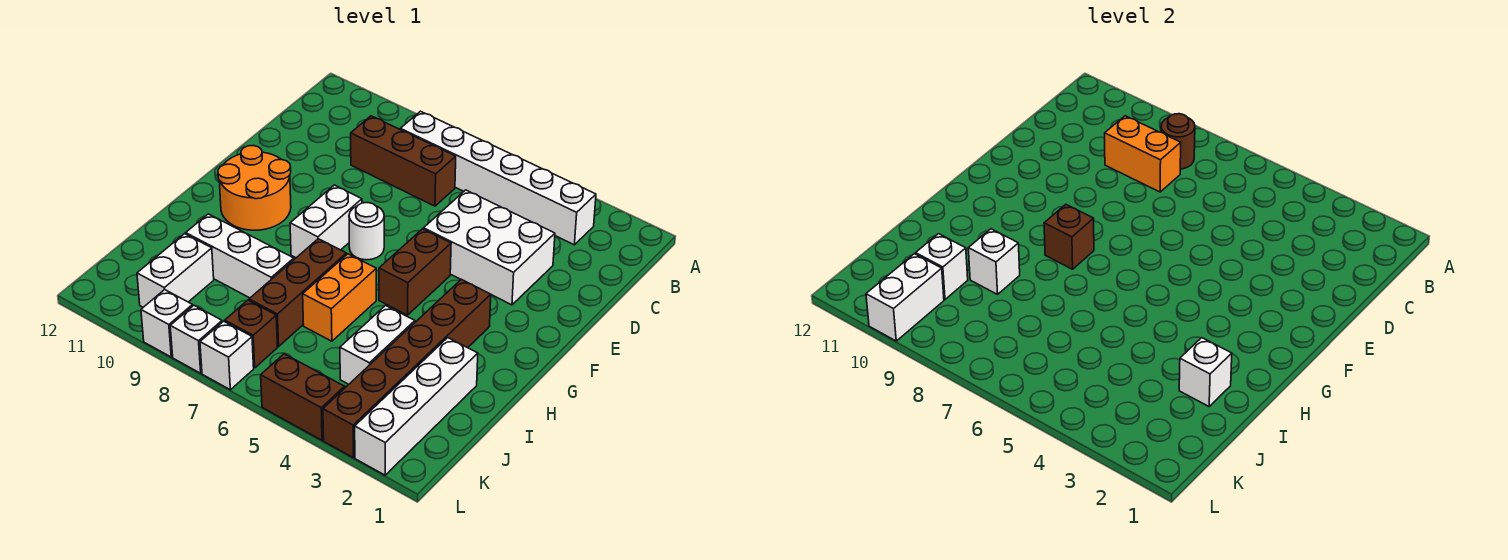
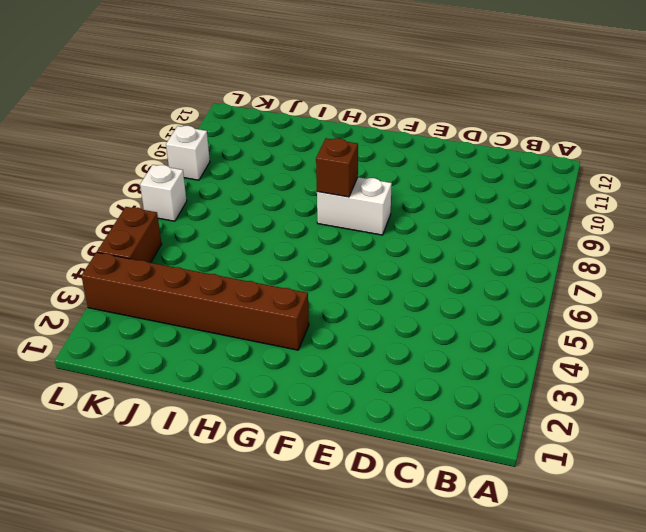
none -> white 1x6 brick [400,111,596,245]
none -> brown 1x3 brick [351,116,456,206]
none -> white 2x3 brick [424,190,555,305]

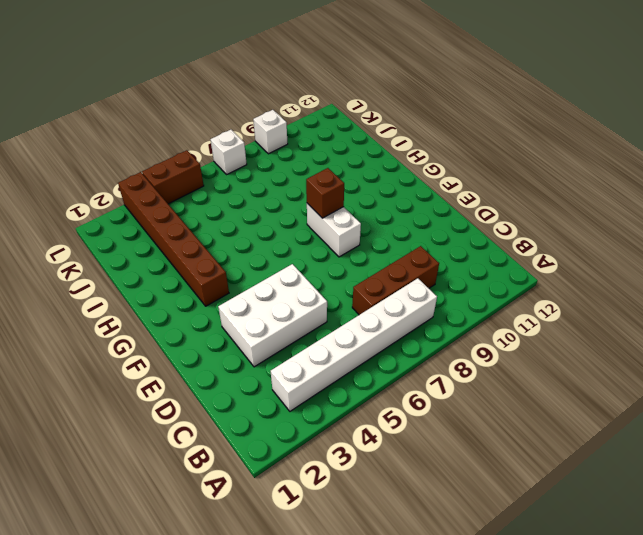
none -> brown 1x2 brick [379,229,451,315]
none -> white 1x1 round brick [349,203,384,260]
none -> orange 2x2 round brick [218,146,291,230]

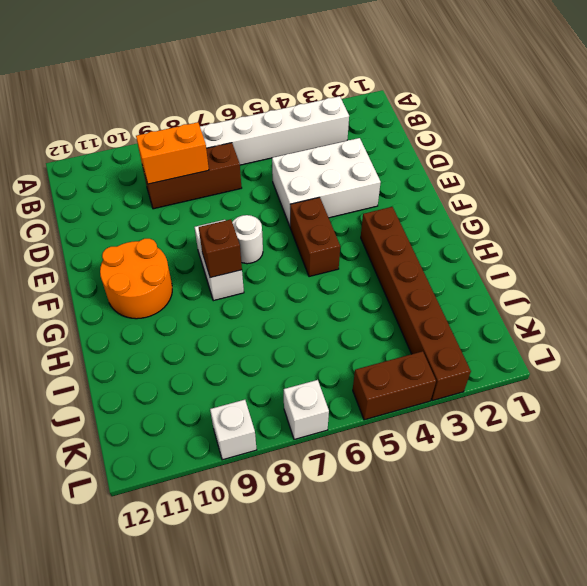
none -> orange 1x2 brick [303,254,376,341]
none -> brown 1x3 brick [249,239,346,346]
none -> white 1x4 brick [355,338,478,475]

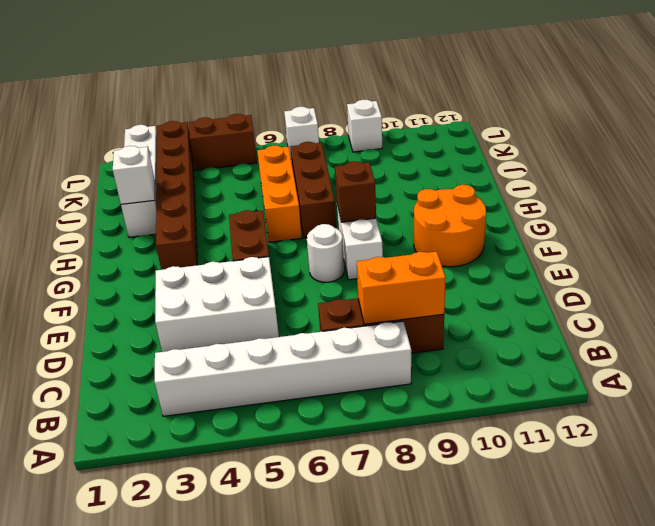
orange 1x3 brick [257,146,302,242] -> orange 1x2 brick [303,254,376,341]
none -> white 1x2 brick [340,306,415,384]
none -> white 1x3 brick [186,214,294,298]
none -> white 1x2 brick [137,234,214,307]

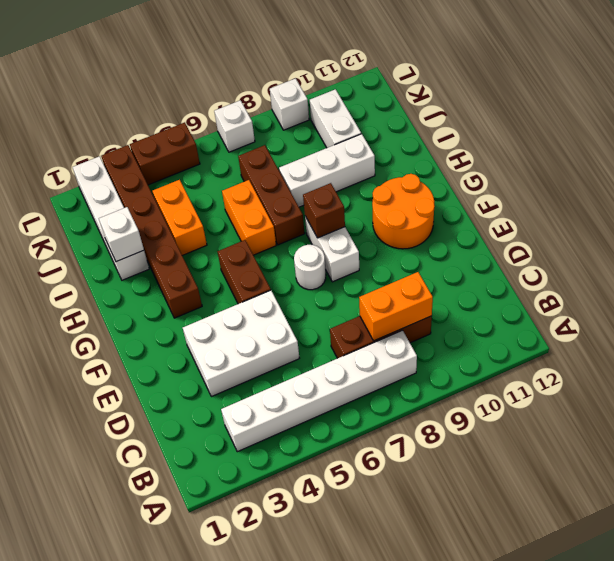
orange 1x2 brick [153,180,207,255] -> white 1x2 brick [340,306,415,384]
none -> brown 1x1 brick [224,300,277,368]
none -> white 1x1 brick [170,306,222,373]
none -> brown 1x1 round brick [1161,114,1195,169]

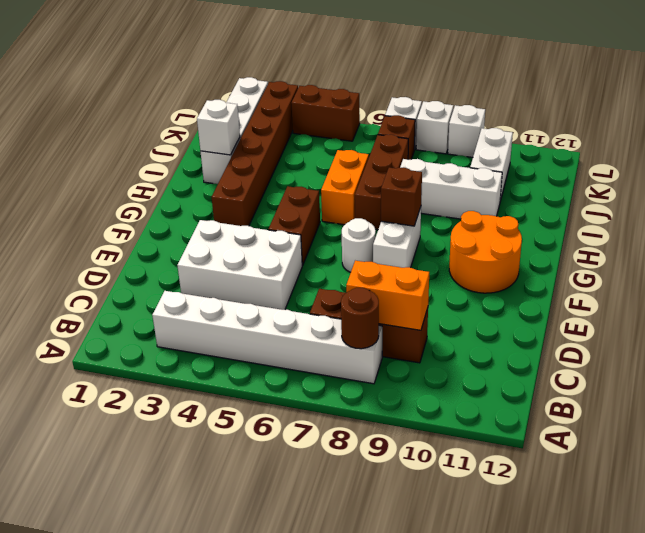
none -> white 1x2 brick [340,306,415,384]
none -> white 1x1 brick [968,229,1020,294]
none -> white 1x1 brick [916,234,968,299]

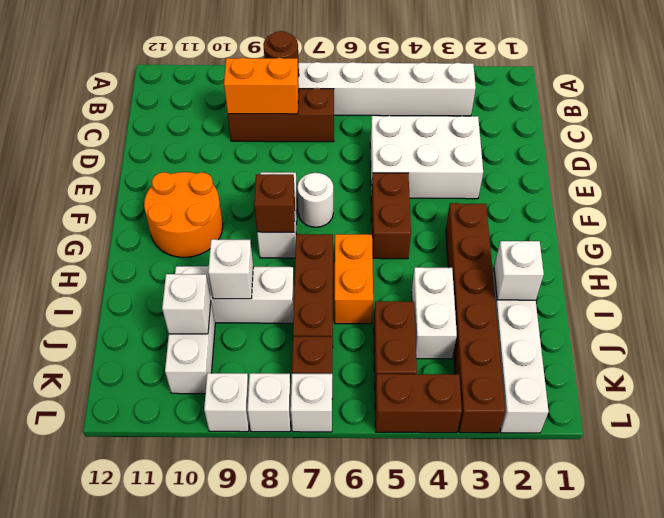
brown 1x2 brick [374,301,417,389] -> none
none -> white 1x2 brick [866,254,944,341]

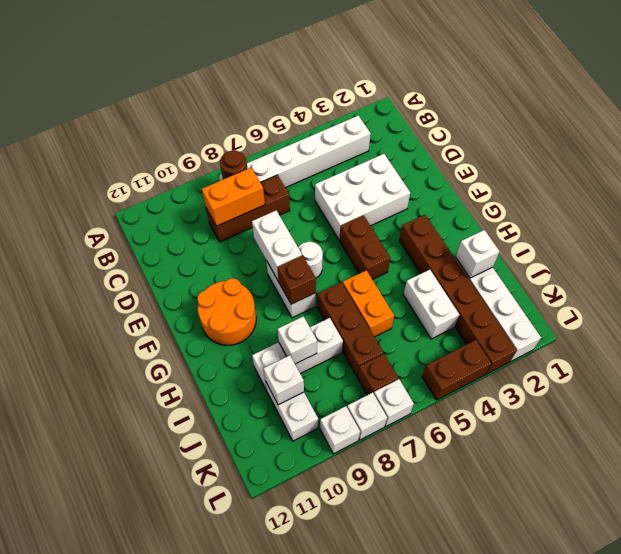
white 1x2 brick [252,211,302,281] -> white 1x2 brick moved to [866,254,944,341]

